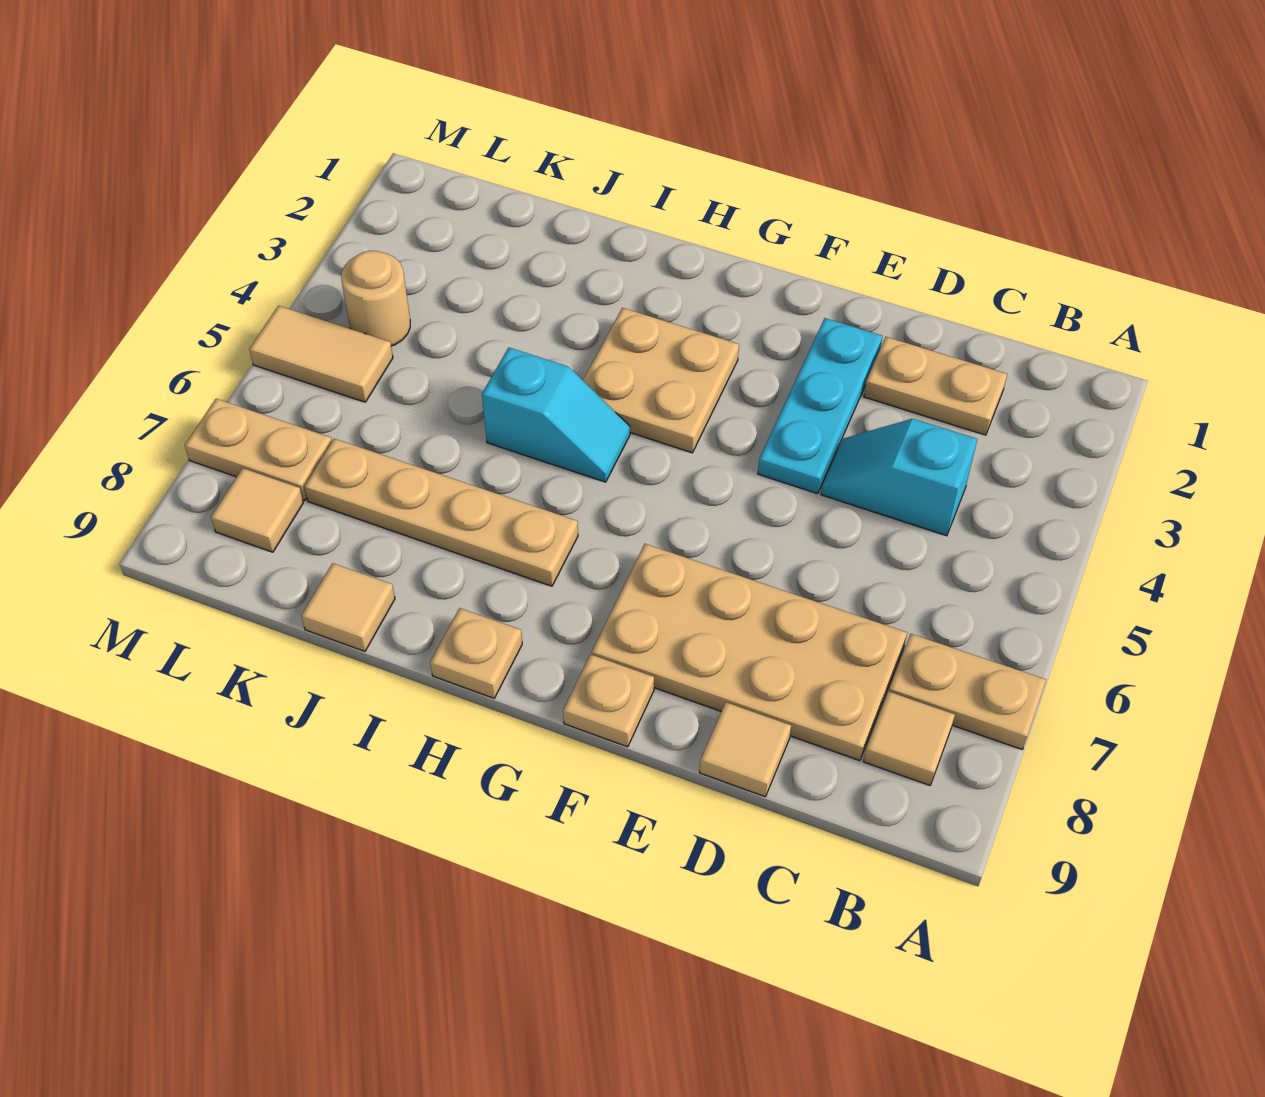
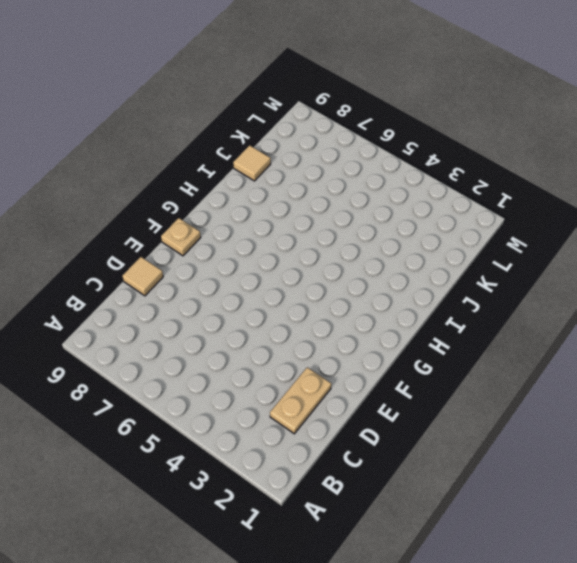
none -> tan 1x2 plate [889,634,1046,750]
none -> tan 1x1 tile [863,691,955,785]
none -> cyan 1x2 slope [821,419,977,536]

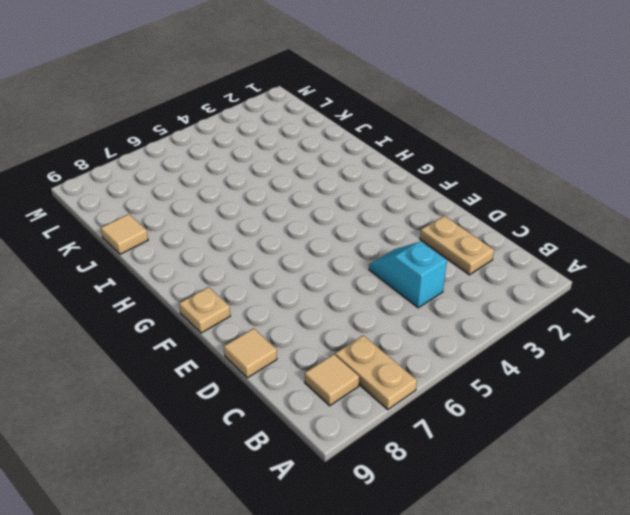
none -> tan 2x4 plate [592,544,907,761]
none -> cyan 1x3 plate [758,318,883,494]
none -> tan 2x2 plate [583,308,739,453]

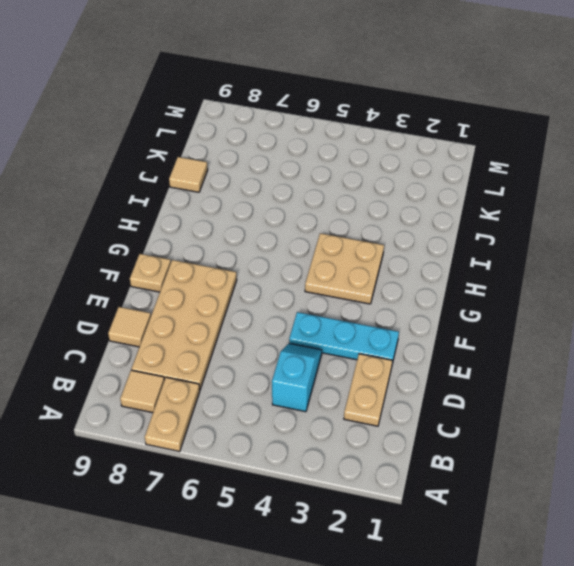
none -> cyan 1x2 slope [482,348,630,482]
none -> tan 1x4 plate [304,439,578,586]
none -> tan 1x1 plate [430,608,522,698]

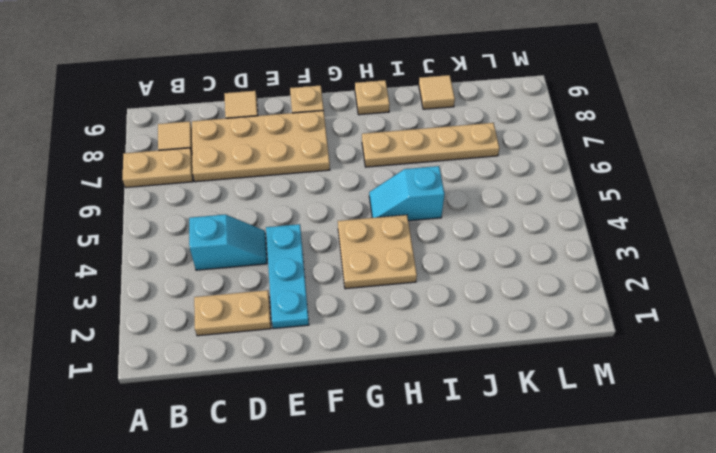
none -> tan 1x1 round brick [341,251,410,346]
none -> tan 1x2 tile [249,306,393,402]
none -> tan 1x2 plate [185,399,332,501]

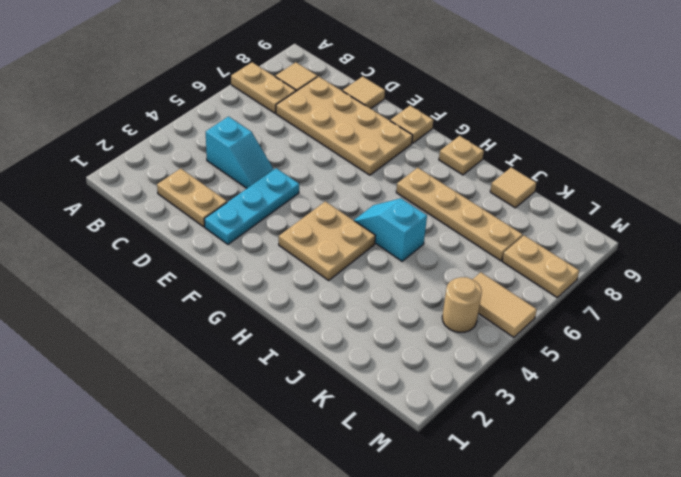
none -> tan 1x1 tile [211,468,303,552]

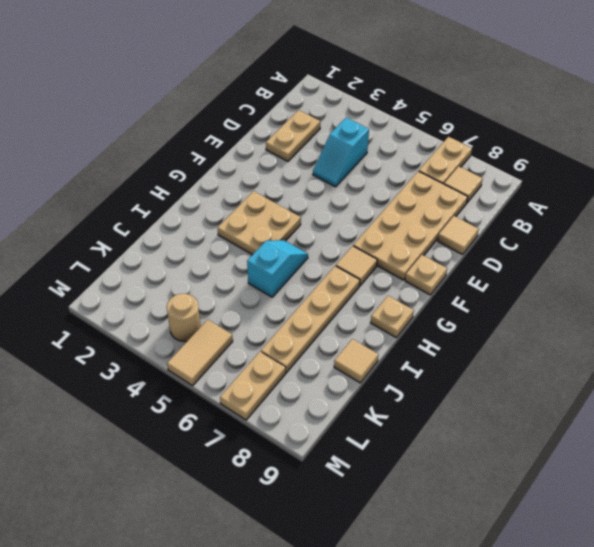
tan 1x1 tile [336,246,377,286] -> tan 1x1 tile moved to [211,468,303,552]
none -> cyan 1x3 plate [758,318,883,494]

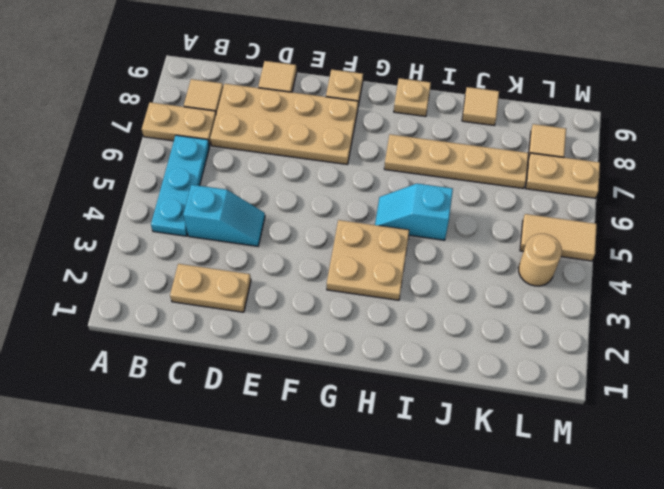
cyan 1x3 plate [151,135,209,236] -> cyan 1x3 plate moved to [758,318,883,494]

